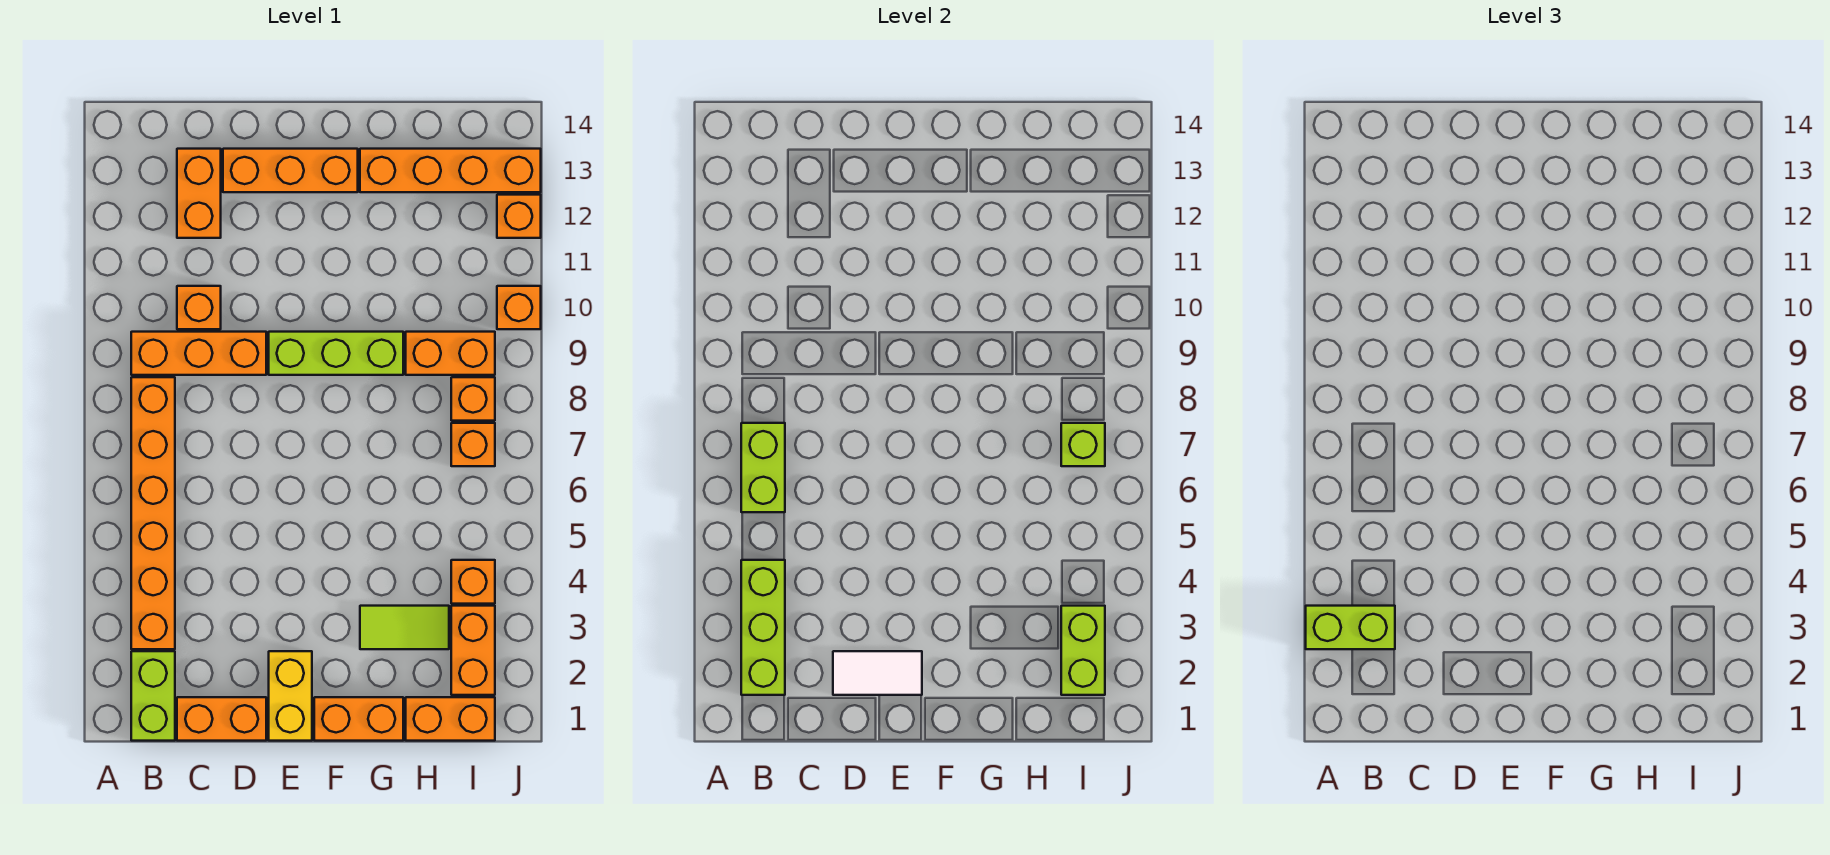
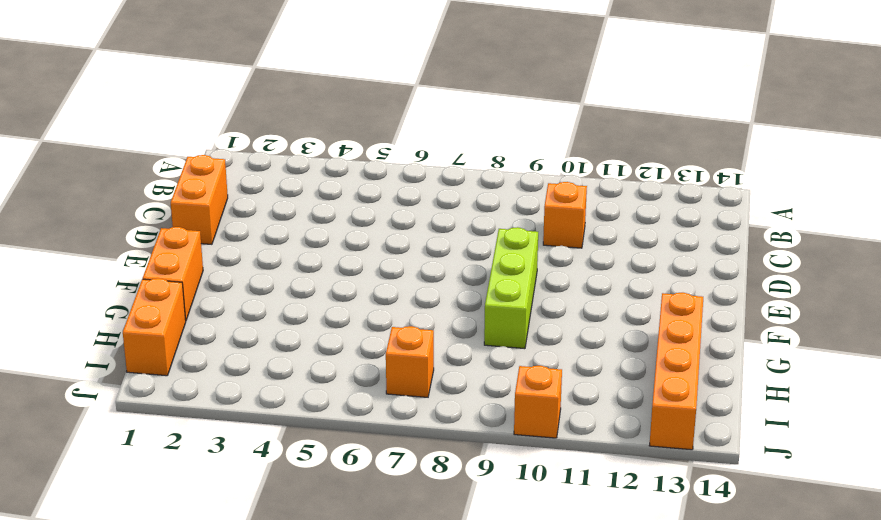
none -> lime 1x2 brick [131,651,175,741]
none -> orange 1x6 brick [131,377,175,649]
none -> orange 1x3 brick [131,332,266,375]

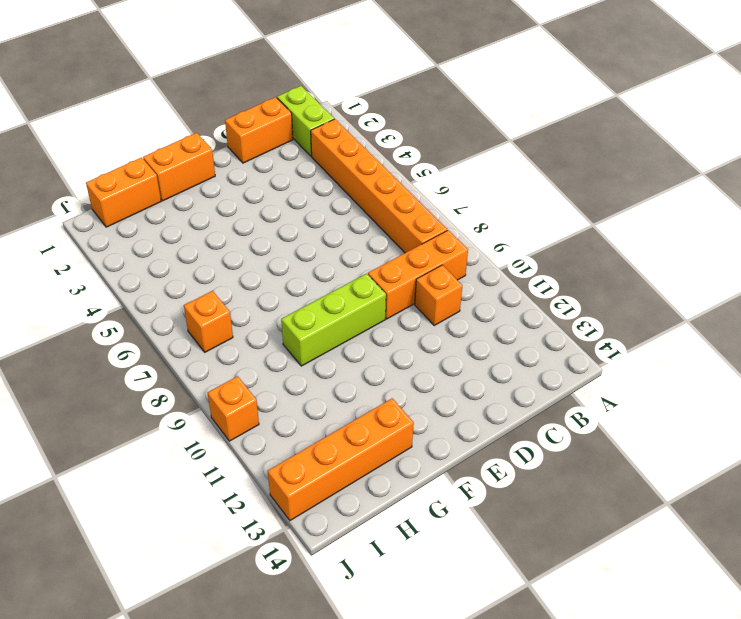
none -> orange 1x2 brick [177,149,221,238]
none -> orange 1x3 brick [223,149,358,192]
none -> yellow 1x2 brick [269,651,312,741]

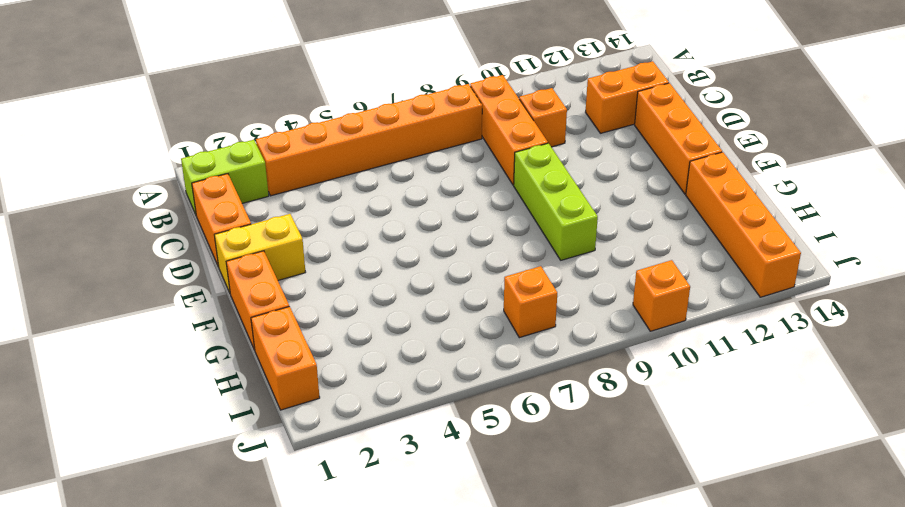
none -> lime 1x2 tile [360,606,449,649]
none -> orange 1x2 brick [406,332,495,375]
none -> orange 1x2 brick [451,606,495,695]

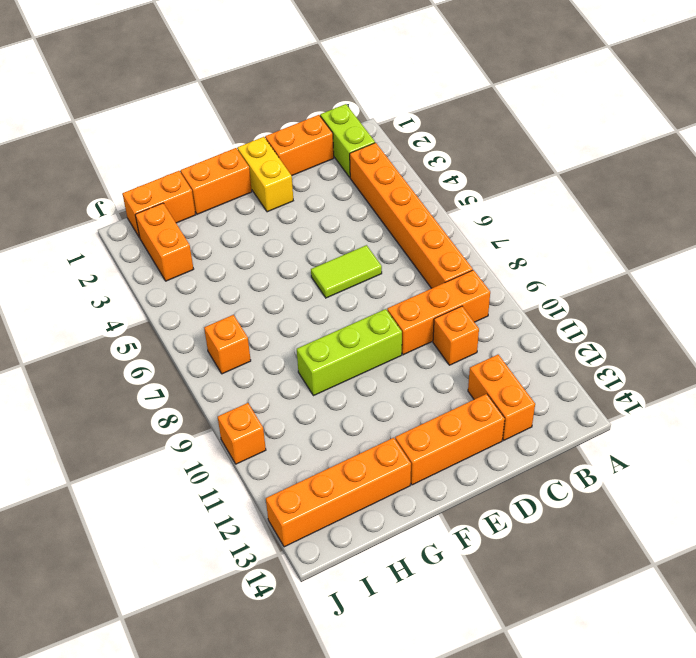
lime 1x2 tile [311,245,382,298] -> lime 1x2 tile moved to [360,606,449,649]
none -> orange 1x2 brick [406,332,495,375]
none -> orange 1x1 brick [451,560,495,604]
none -> orange 1x1 brick [451,377,495,421]

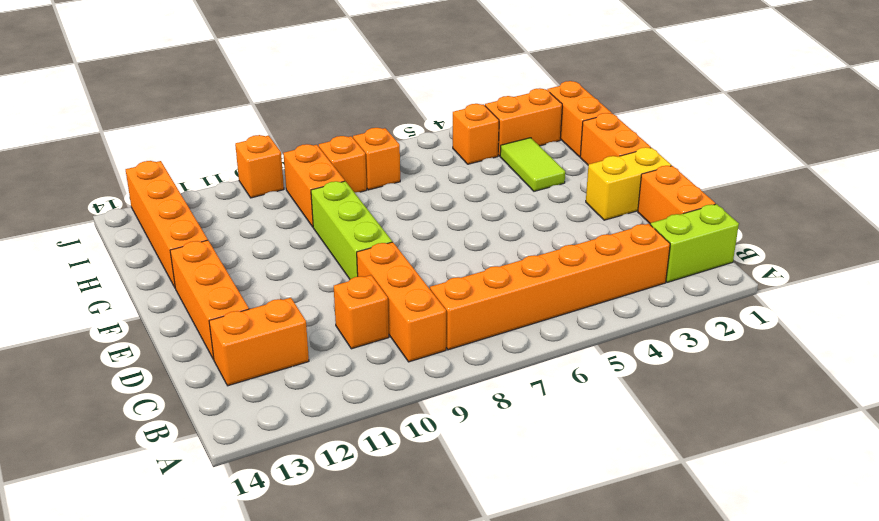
none -> orange 1x1 brick [497,195,541,238]
none -> lime 1x3 brick [741,560,785,695]
none -> lime 1x2 brick [741,423,785,512]

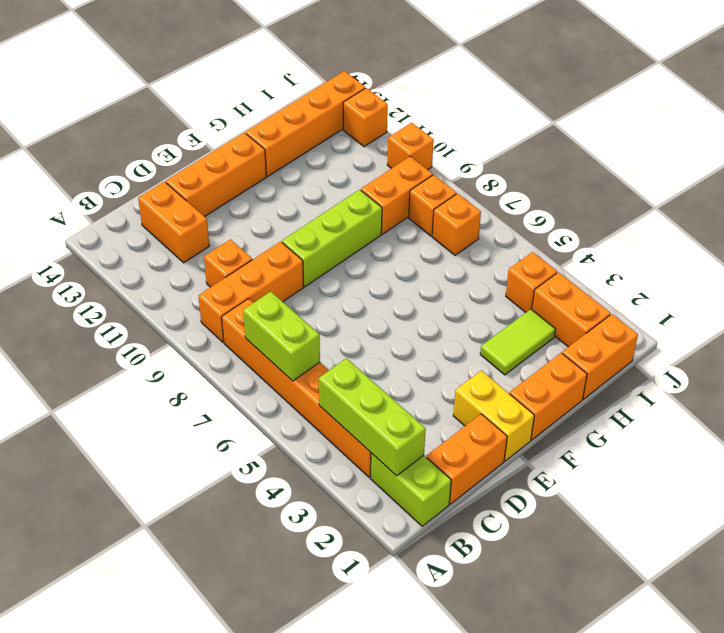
none -> white 1x2 tile [833,651,922,695]
none -> lime 1x2 brick [1061,606,1105,695]
none -> lime 1x1 brick [1061,423,1105,466]

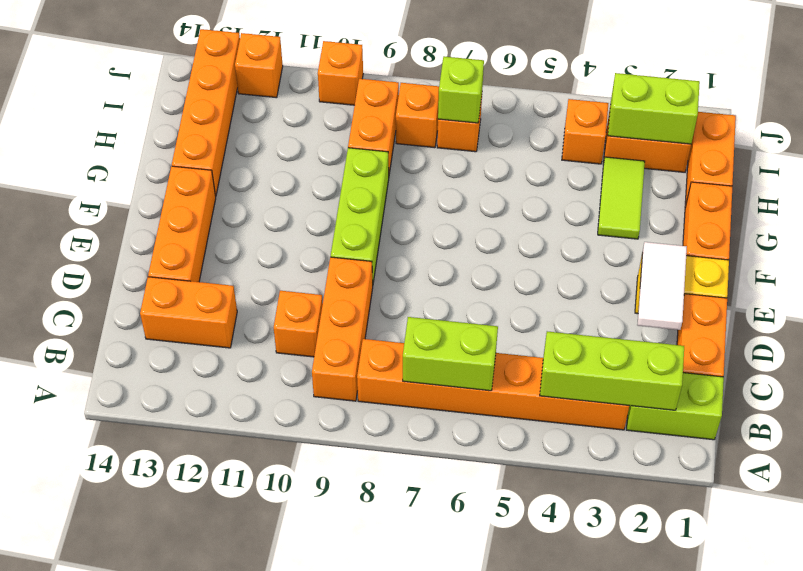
none -> lime 1x2 brick [1306,606,1395,649]

